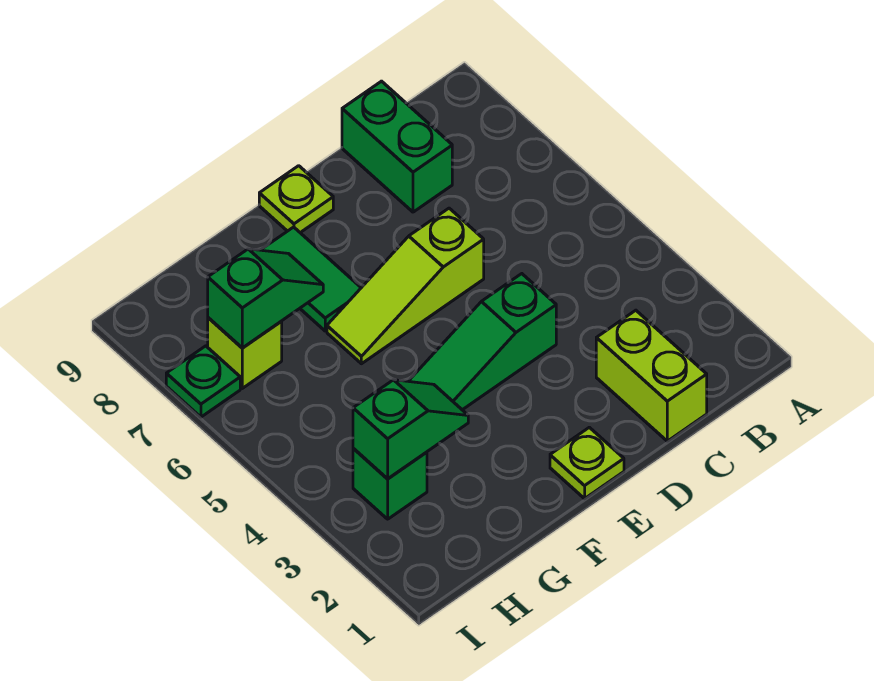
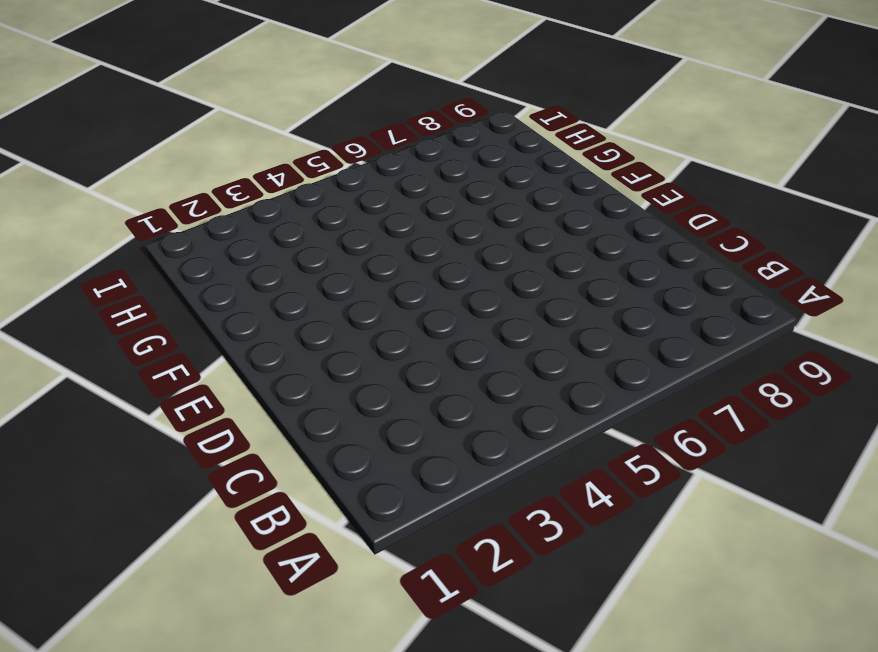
none -> lime 1x2 brick [596,310,707,441]
none -> green 1x2 brick [342,81,452,212]
none -> green 1x3 slope [409,274,556,410]

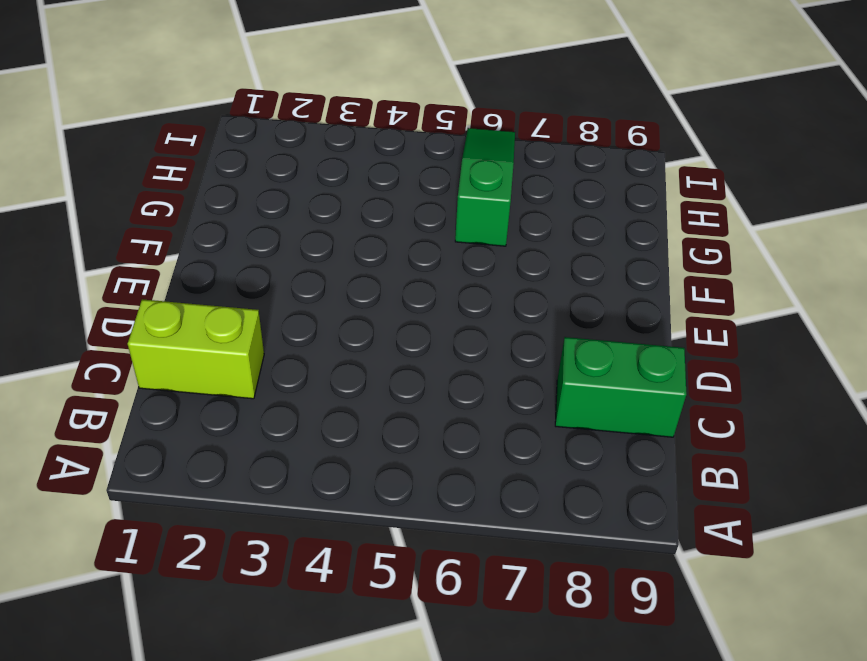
green 1x3 slope [455,128,515,246] -> green 1x3 slope moved to [409,274,556,410]
none -> lime 1x3 slope [327,208,484,364]
none -> lime 1x1 plate [550,427,624,499]
none -> lime 1x1 plate [259,166,333,233]

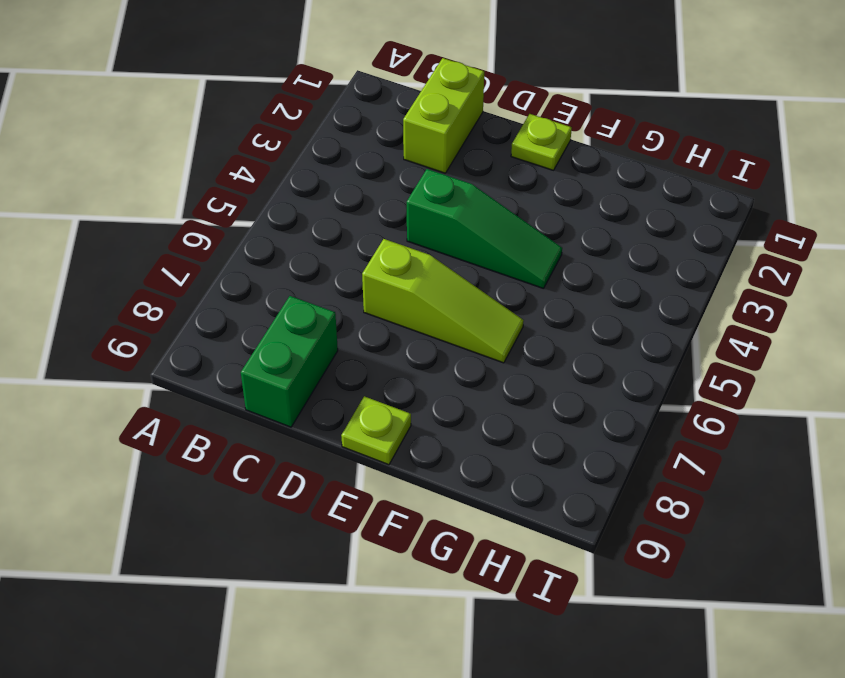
none -> green 1x2 tile [261,227,361,331]
none -> green 1x1 brick [353,449,427,519]
none -> lime 1x1 brick [208,318,282,388]

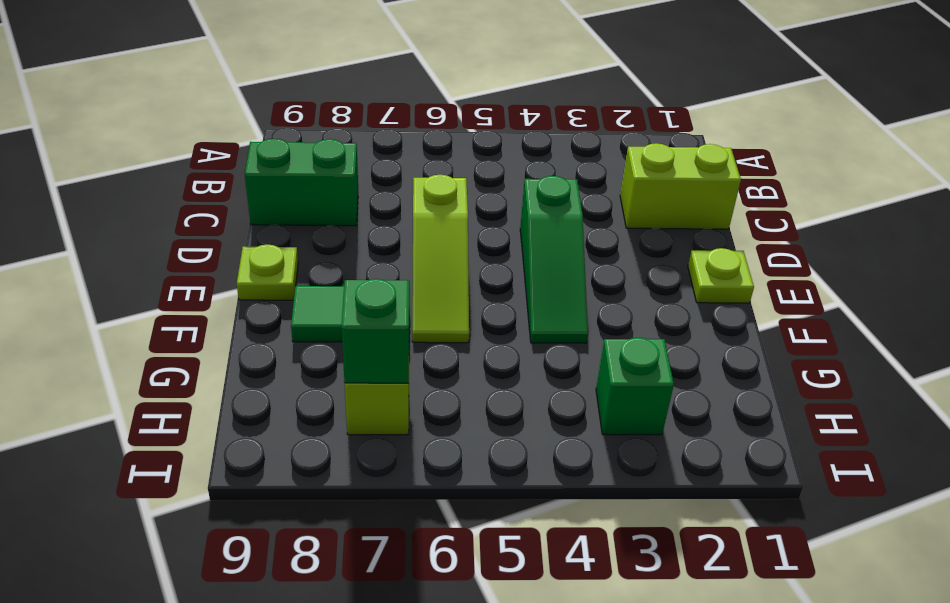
none -> green 1x1 plate [166,346,240,417]
none -> green 1x2 slope [353,380,468,479]

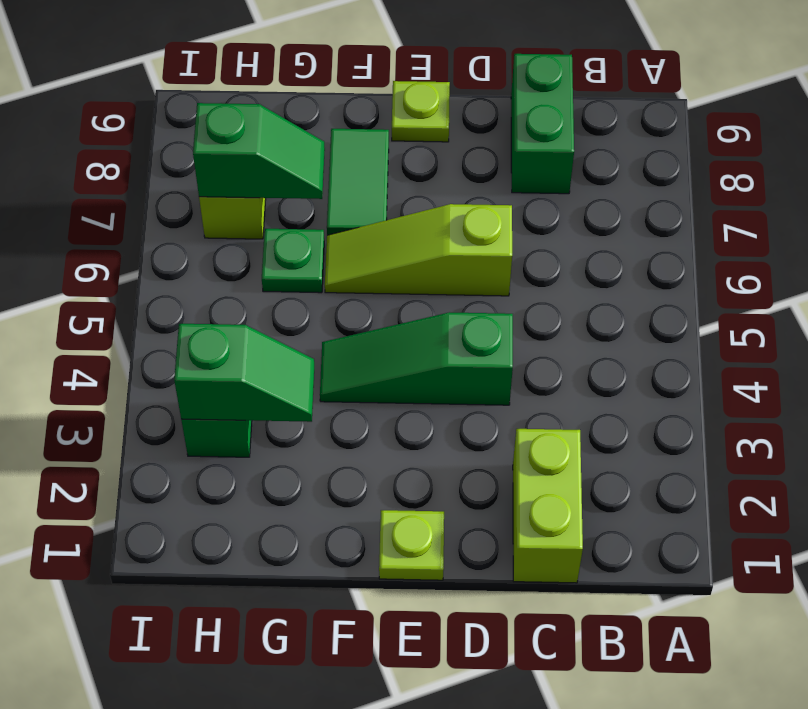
green 1x1 plate [262,229,324,293] -> green 1x1 plate moved to [166,346,240,417]

